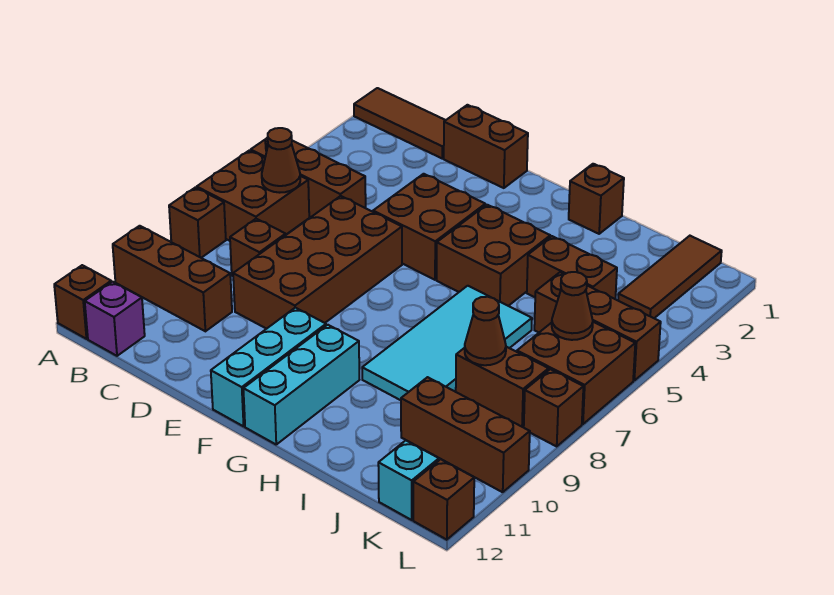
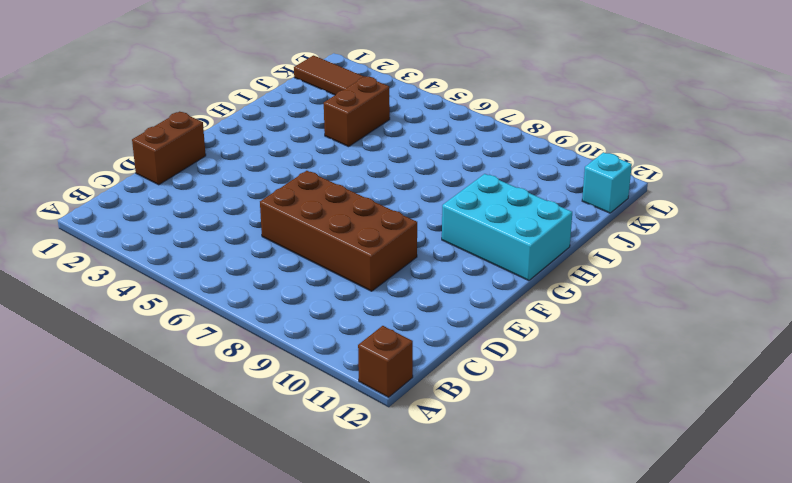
cyan 2x3 brick [442,174,572,281] -> cyan 1x3 brick [243,325,359,444]
none -> brown 1x3 tile [354,88,445,158]
none -> brown 1x3 brick [251,137,366,217]
none -> brown 2x2 brick [197,150,309,241]

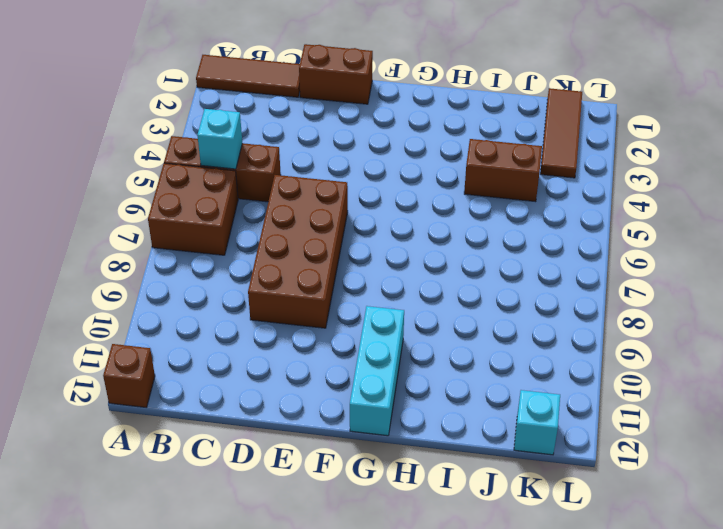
cyan 1x1 brick [197,109,242,169] -> none
none -> brown 1x1 brick [169,187,226,258]
none -> brown 1x3 brick [113,226,232,331]
none -> purple 1x1 brick [85,282,145,356]

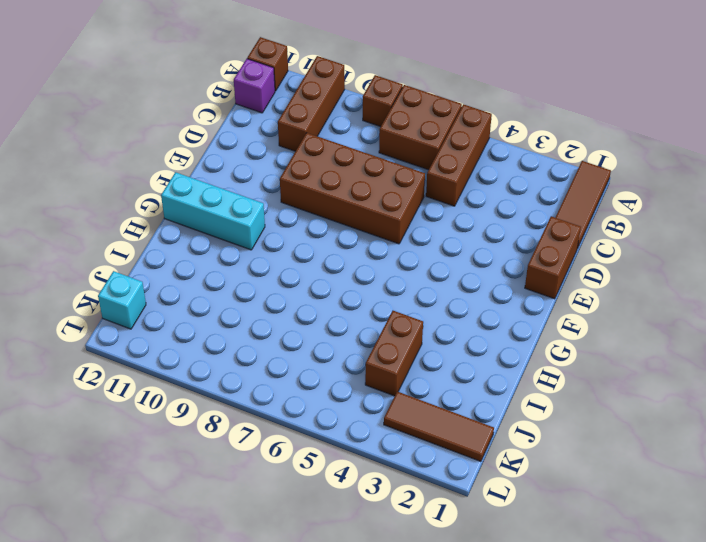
none -> brown 1x1 brick [230,219,286,276]
none -> brown 2x2 brick [373,174,485,280]
none -> cyan 1x3 brick [211,308,326,426]

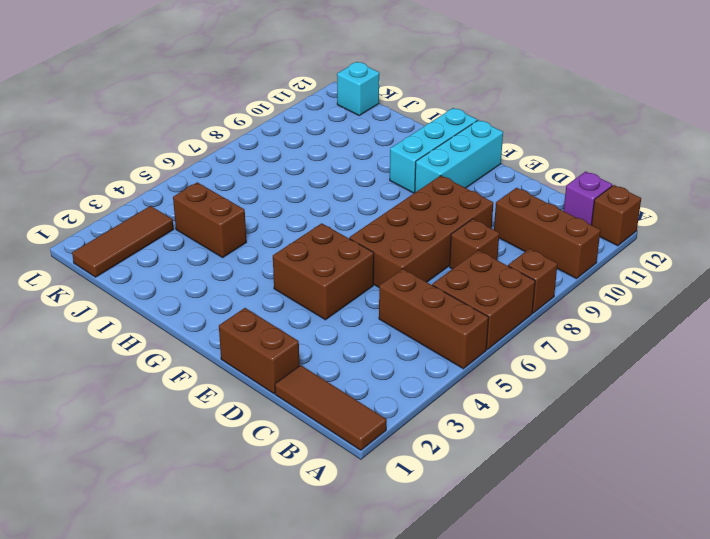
none -> brown 2x2 brick [437,205,550,306]
none -> brown 1x1 brick [569,164,624,234]
none -> cyan 2x4 tile [362,286,532,400]

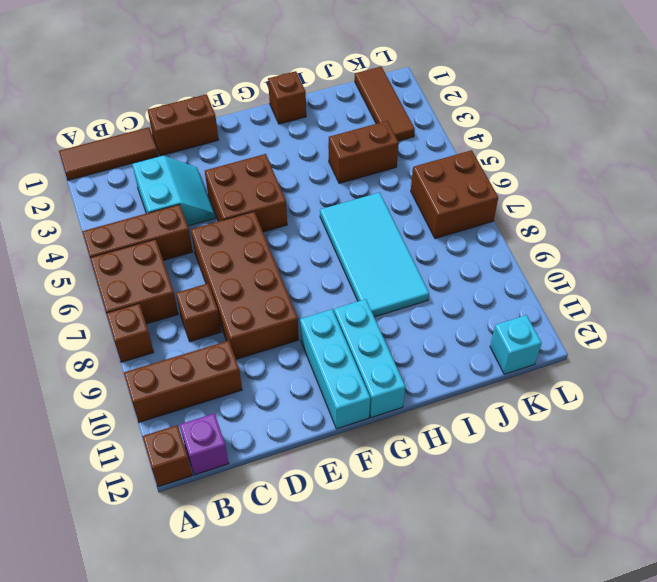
cyan 2x2 slope [132,156,215,226] -> none
none -> brown 2x2 brick [437,205,550,306]
none -> brown 1x3 brick [534,272,661,380]
none -> brown 1x2 brick [456,347,549,427]

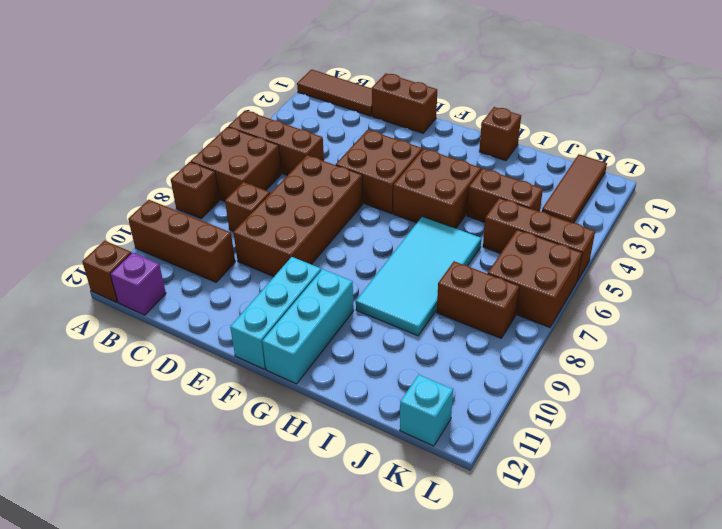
none -> brown 1x3 brick [401,377,530,492]
none -> brown 1x1 brick [524,369,583,446]
none -> brown 1x1 brick [413,459,474,540]

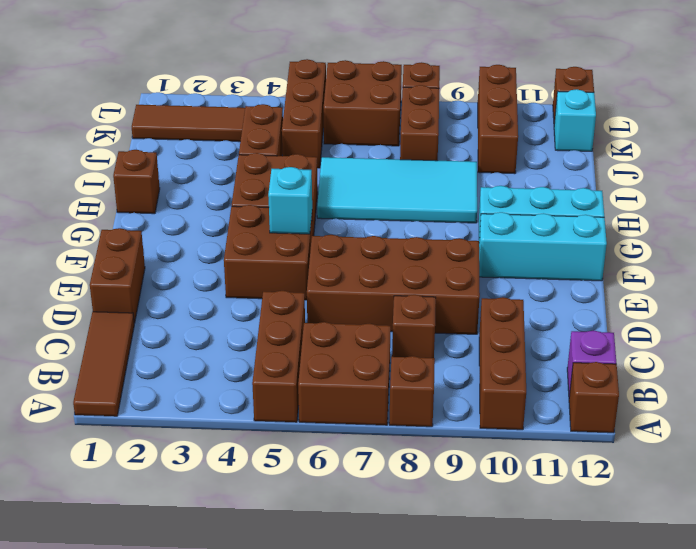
cyan 1x1 brick [268,167,312,234] -> none
none -> brown 1x1 cone [262,128,300,193]
none -> brown 1x1 cone [465,297,506,365]
none -> brown 1x1 cone [552,272,593,340]

